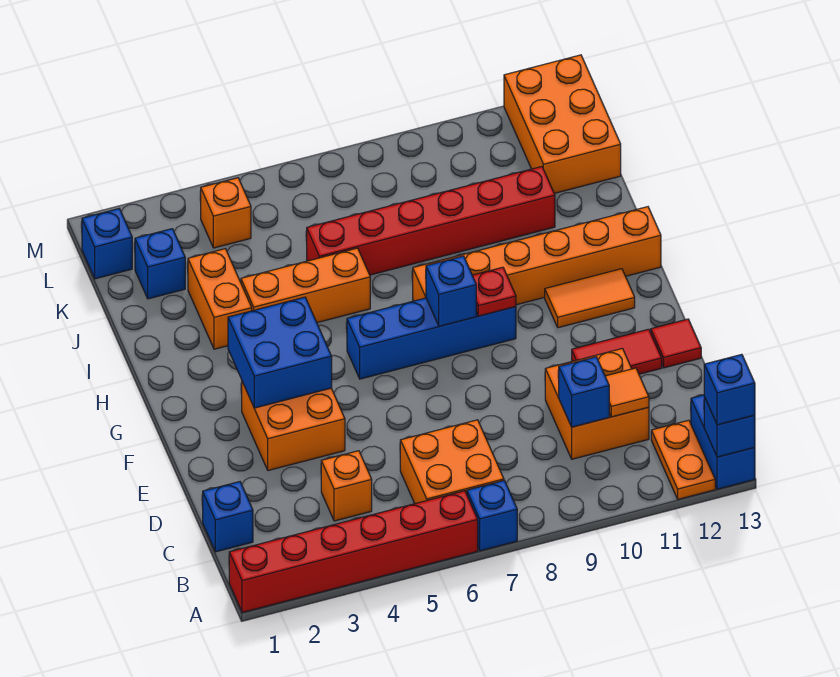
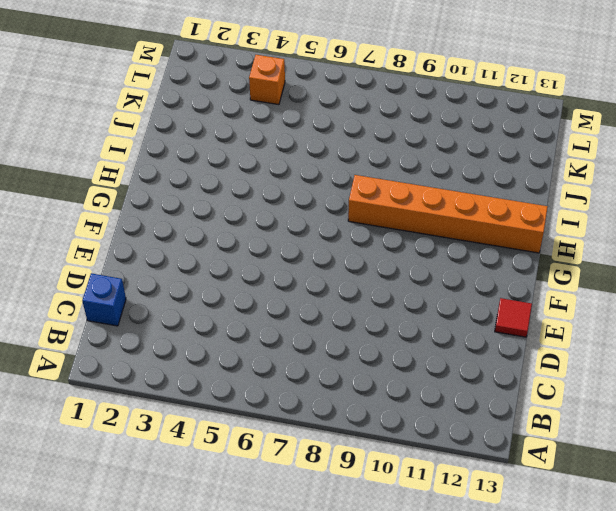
none -> red 1x6 brick [229,491,478,613]
none -> blue 1x1 brick [467,481,517,551]
none -> orange 1x2 plate [651,420,715,499]

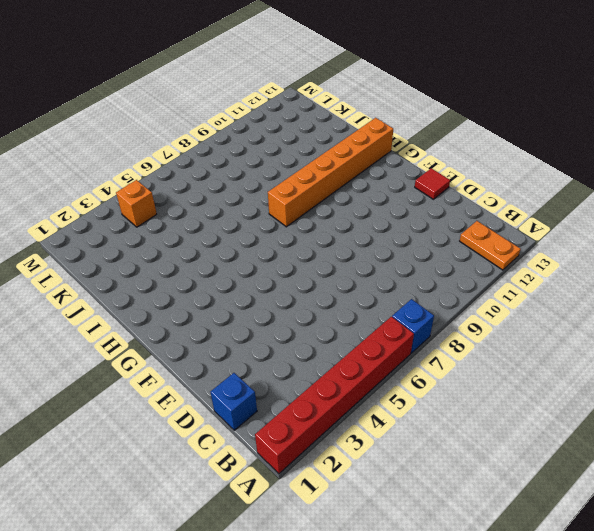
none -> blue 1x2 brick [691,395,755,489]
none -> orange 2x2 brick [400,420,504,504]
none -> orange 1x1 brick [321,451,372,521]

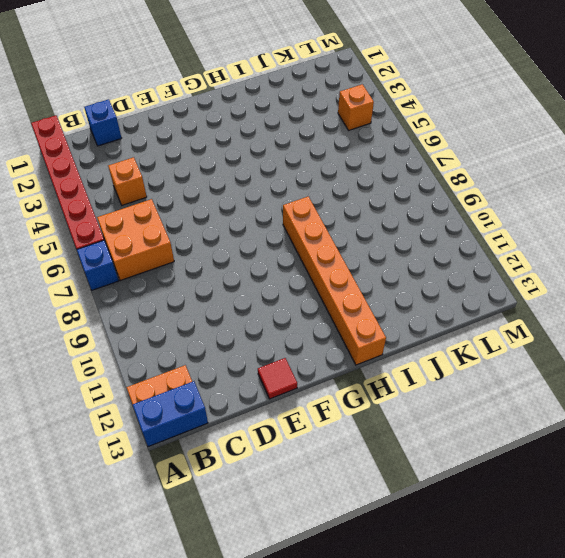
none -> orange 2x2 brick [545,348,649,459]
none -> orange 2x2 brick [242,382,345,471]
none -> red 1x2 tile [572,329,662,374]

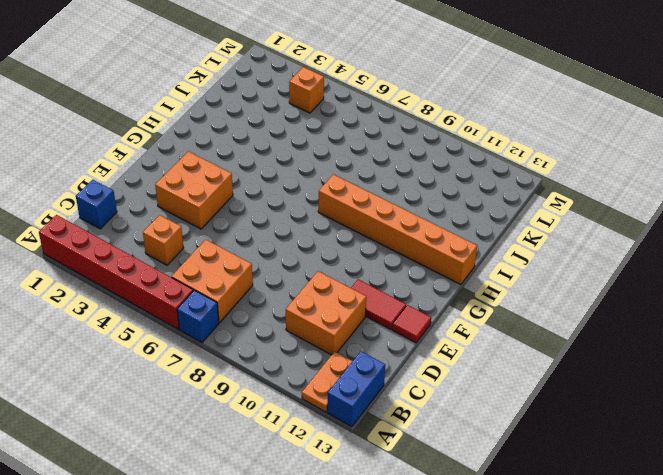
none -> blue 1x4 brick [347,298,516,379]
none -> orange 1x2 tile [545,269,635,328]
none -> orange 1x2 brick [188,249,252,349]

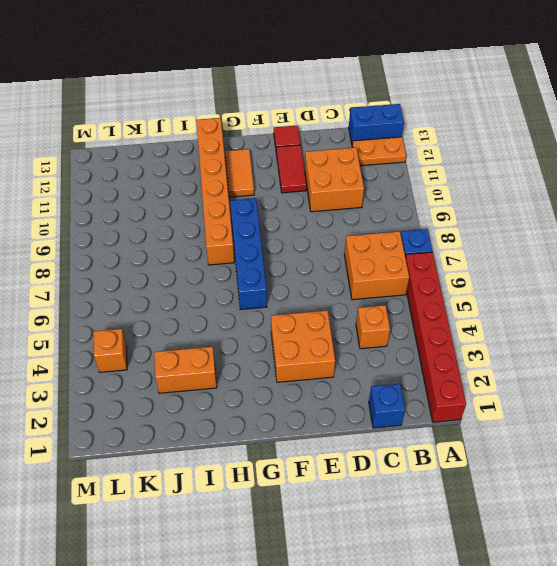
none -> orange 1x3 brick [241,248,370,323]
none -> red 1x6 brick [307,167,555,275]
none -> blue 1x1 brick [135,229,185,299]

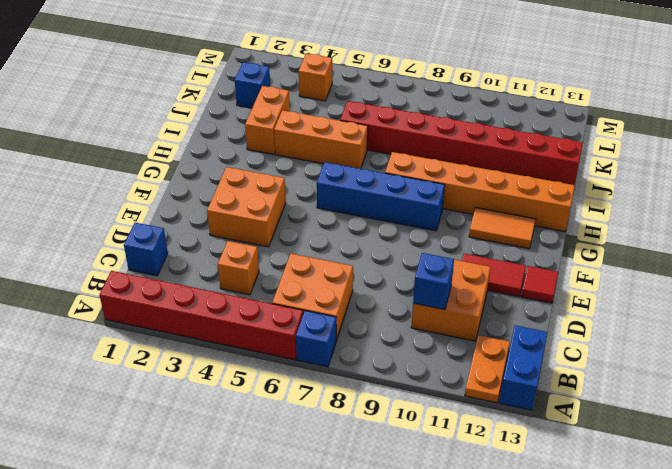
red 1x8 brick [340,101,583,185] -> red 1x6 brick [307,167,555,275]
none -> orange 2x3 brick [504,55,621,193]
none -> blue 1x1 brick [82,209,132,279]
none -> blue 1x1 brick [704,397,755,457]

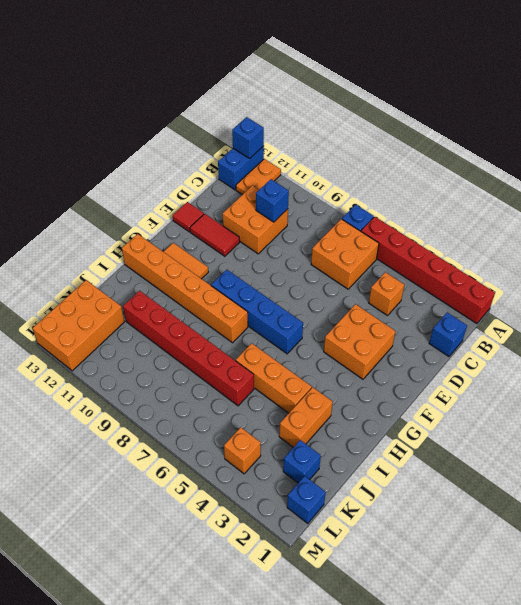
none -> orange 1x1 tile [605,368,649,417]
none -> blue 2x2 brick [228,297,332,408]
none -> blue 1x1 brick [426,256,476,326]

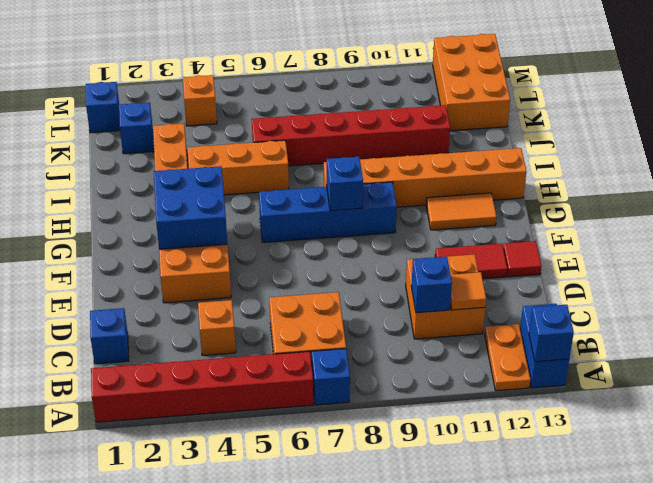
none -> red 1x1 plate [472,267,516,316]
none -> blue 1x1 brick [704,354,755,425]

